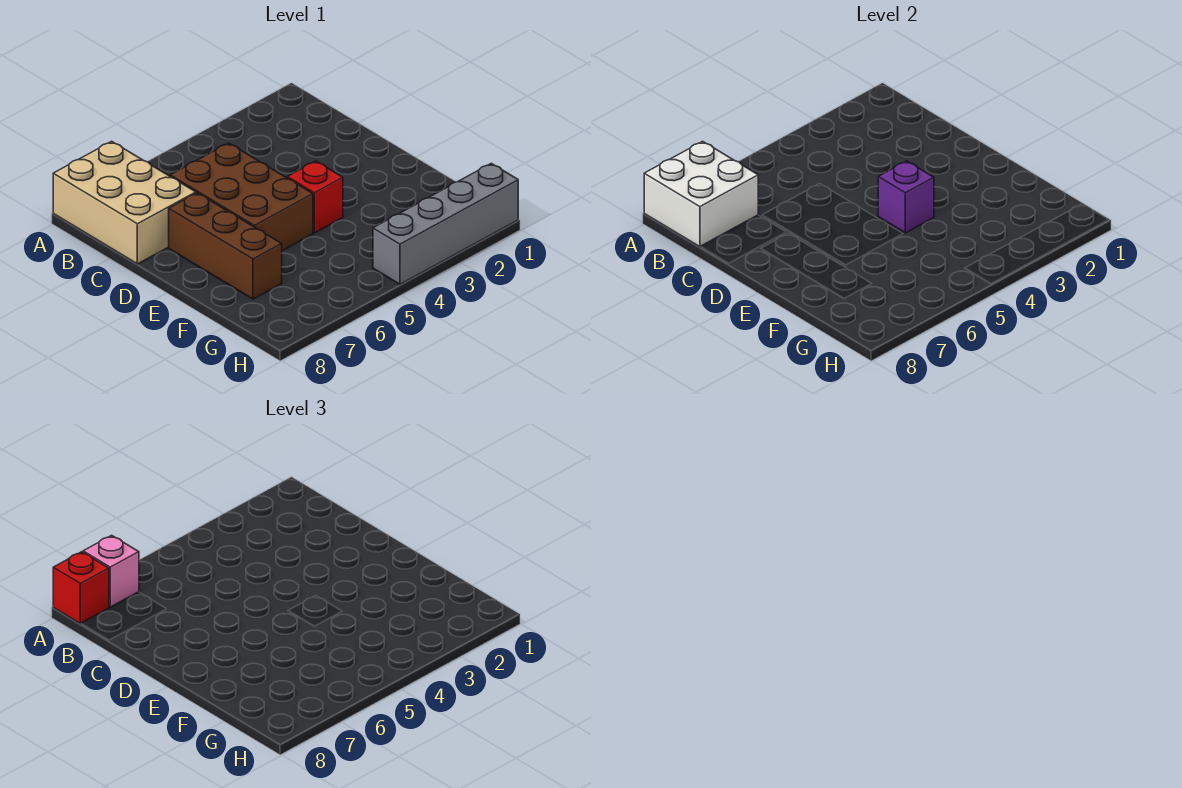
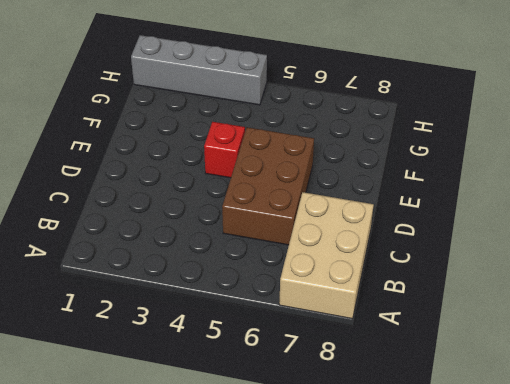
none -> brown 1x3 brick [169,193,282,299]
none -> white 2x2 brick [644,141,758,247]

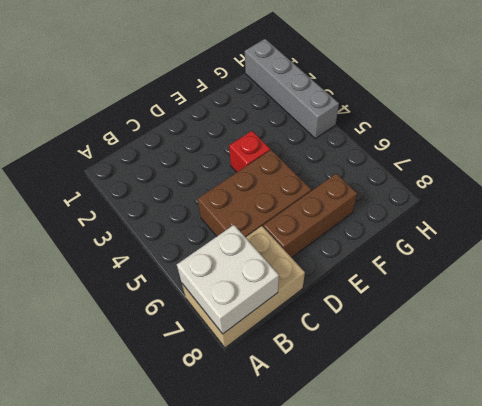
none -> purple 1x1 brick [878,161,934,233]
none -> pink 1x1 brick [83,535,139,607]

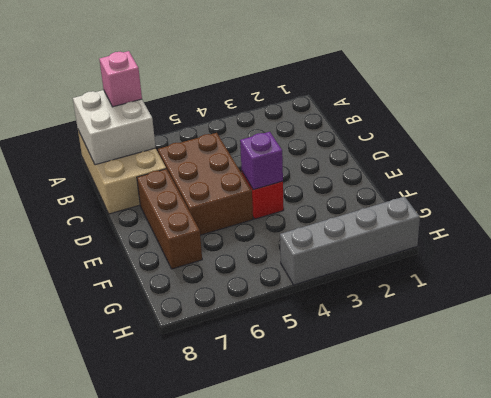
none -> red 1x1 brick [53,552,109,624]

